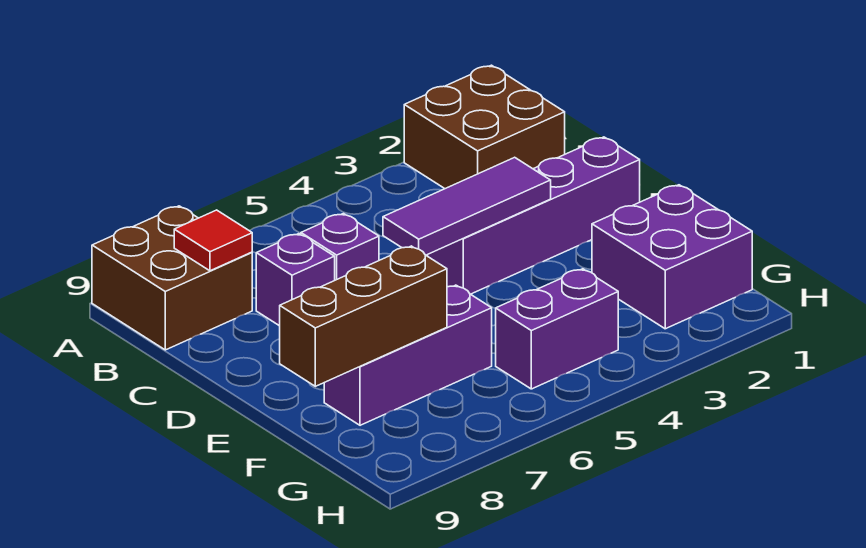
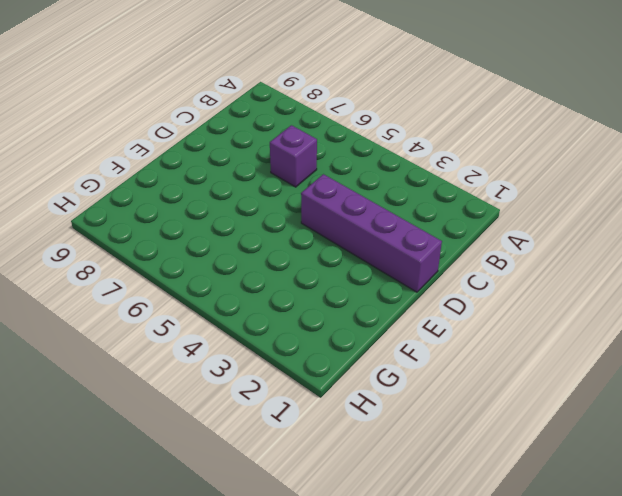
none -> brown 2x2 brick [404,65,565,189]
none -> brown 2x2 brick [92,206,252,350]

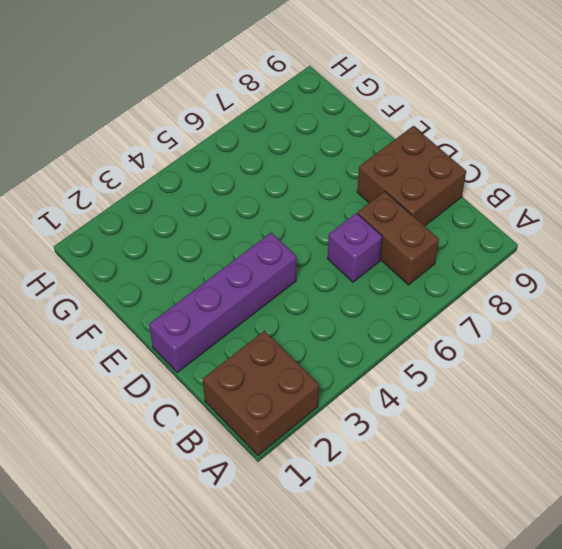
brown 1x2 brick [358,191,439,285] -> purple 1x1 brick [256,234,335,326]
brown 2x2 brick [357,126,466,226] -> brown 2x2 brick moved to [92,206,252,350]
none -> purple 2x2 brick [592,185,752,329]
none -> purple 1x3 brick [324,285,492,425]

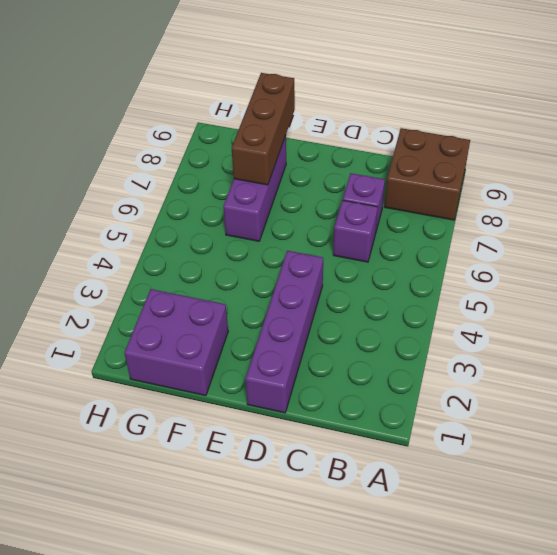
none -> brown 2x2 brick [404,65,565,189]
none -> purple 1x2 brick [496,269,618,389]

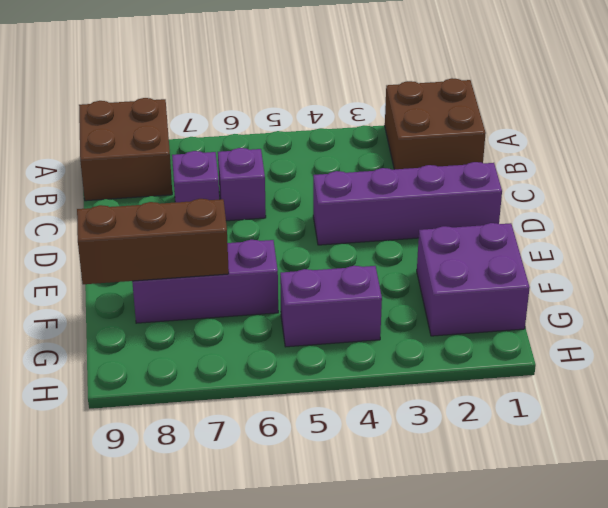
none -> red 1x1 tile [174,210,252,271]
none -> purple 1x3 tile [383,157,551,255]

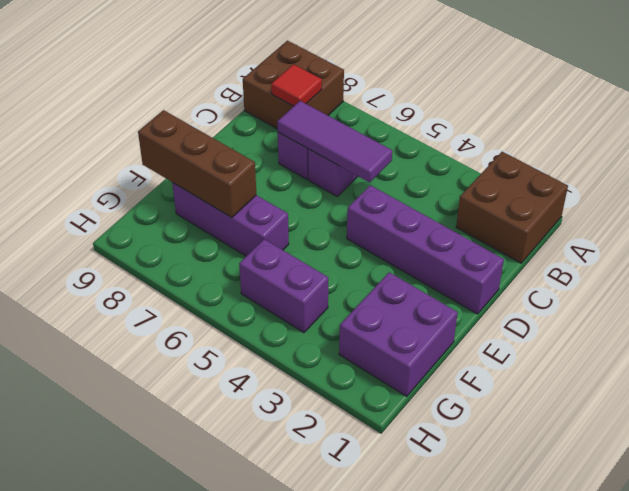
purple 1x3 tile [277,101,392,182] -> purple 1x3 tile moved to [383,157,551,255]

